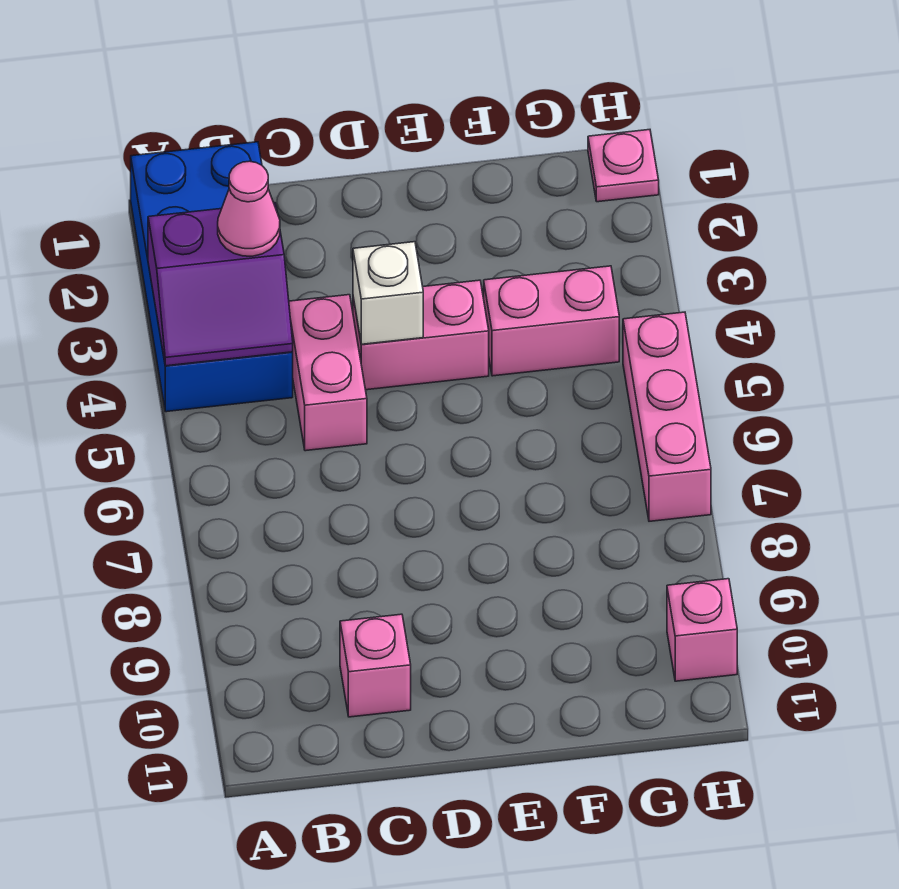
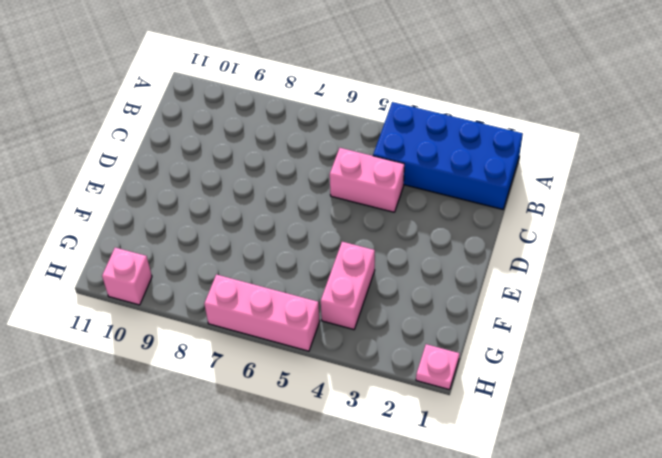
none -> pink 1x1 brick [340,614,411,717]
none -> pink 1x2 brick [353,280,489,390]

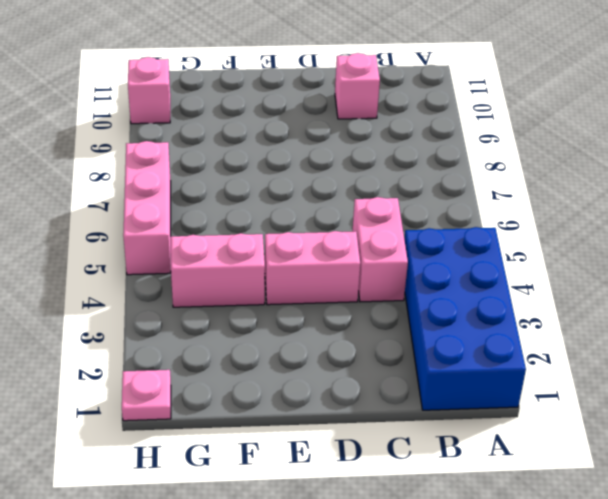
none -> purple 2x2 slope [148,203,293,366]
none -> white 1x1 brick [353,242,423,344]

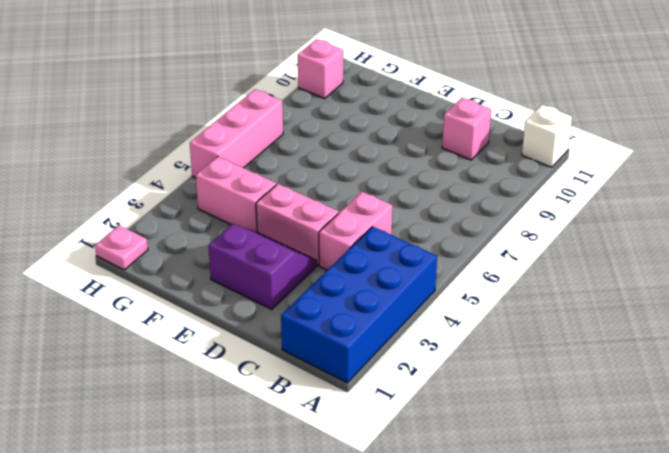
white 1x1 brick [522,105,572,167] -> white 1x1 brick moved to [353,242,423,344]
purple 2x2 slope [208,224,317,309] -> purple 2x2 slope moved to [148,203,293,366]
none -> pink 1x1 cone [218,161,280,256]

